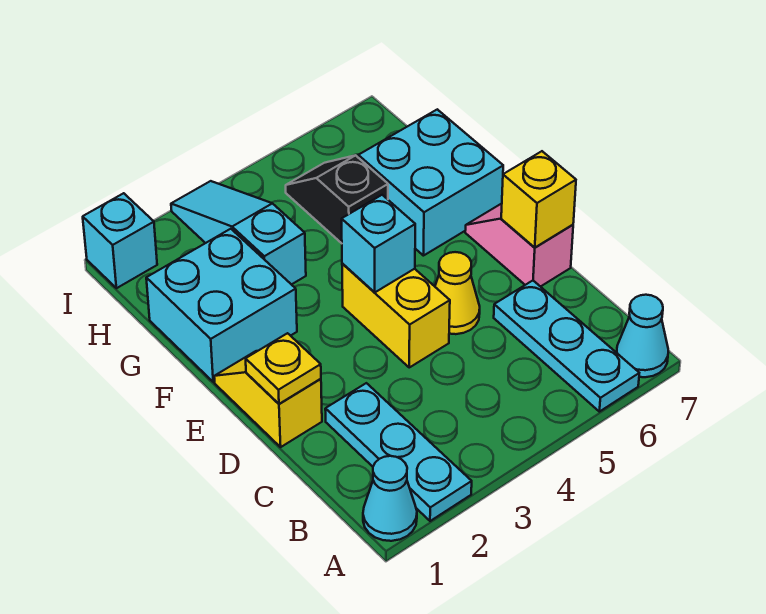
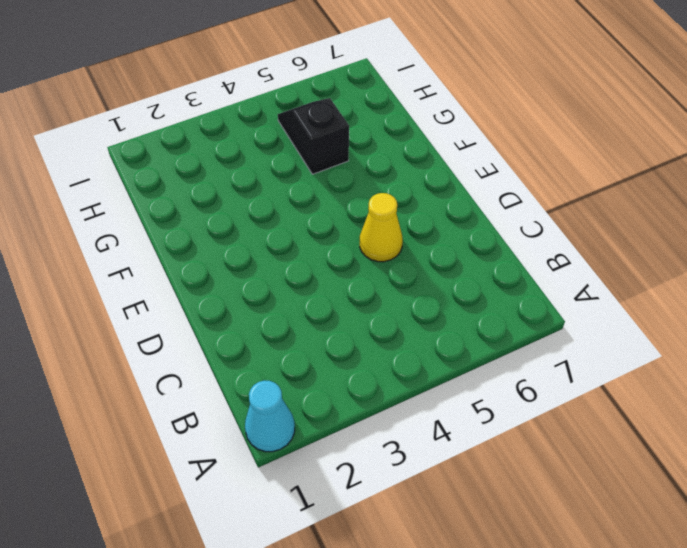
none -> cyan 1x3 plate [325,383,472,521]
none -> cyan 1x3 plate [494,281,639,412]
none -> cyan 1x1 cone [617,295,668,377]

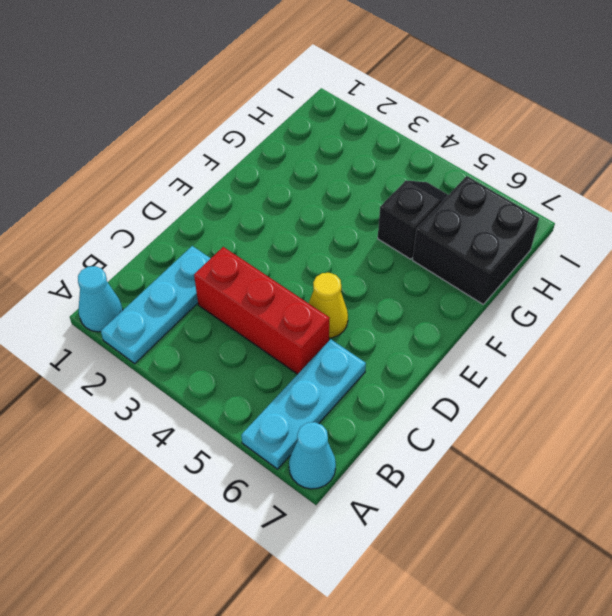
red 1x3 brick [194,247,330,374] -> none
black 2x2 brick [413,176,539,304] -> cyan 2x2 brick [358,109,503,256]
none -> yellow 1x2 slope [214,351,322,447]
none -> yellow 1x2 brick [342,263,450,367]
none -> pink 1x2 slope [465,204,573,287]

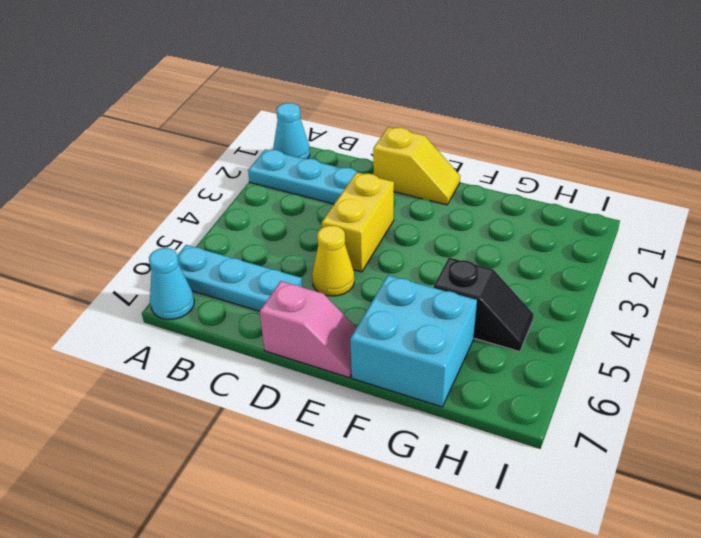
yellow 1x2 brick [322,173,394,272] -> yellow 1x2 brick turned to [342,263,450,367]
none -> cyan 2x2 brick [146,229,297,382]
none -> cyan 1x3 slope [171,181,306,285]
none -> cyan 1x1 brick [83,193,157,288]

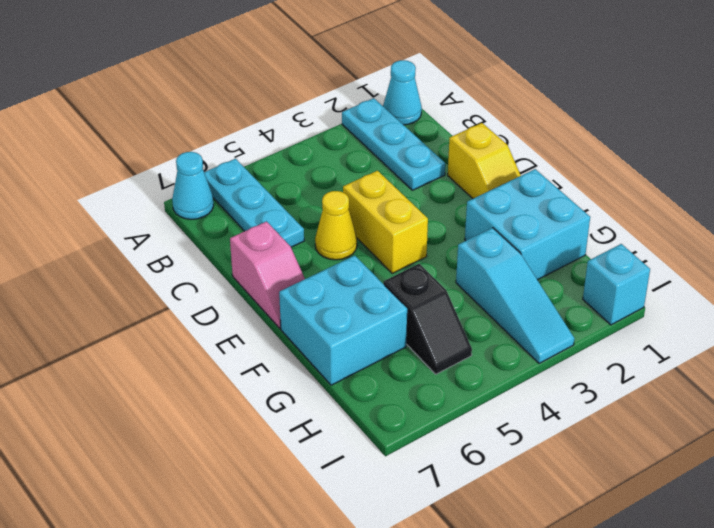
none -> yellow 1x1 plate [246,333,321,404]
none -> yellow 1x1 brick [501,151,576,248]
none -> cyan 1x1 brick [342,195,415,292]

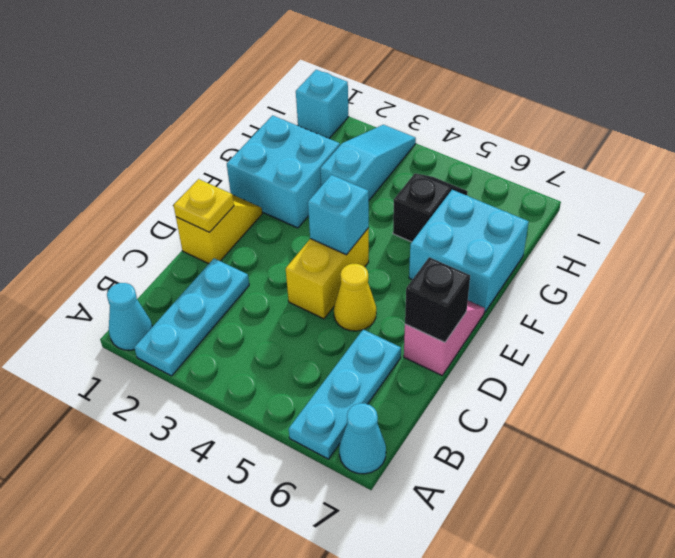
black 1x1 brick [405,257,470,342] -> yellow 1x1 brick [501,151,576,248]

